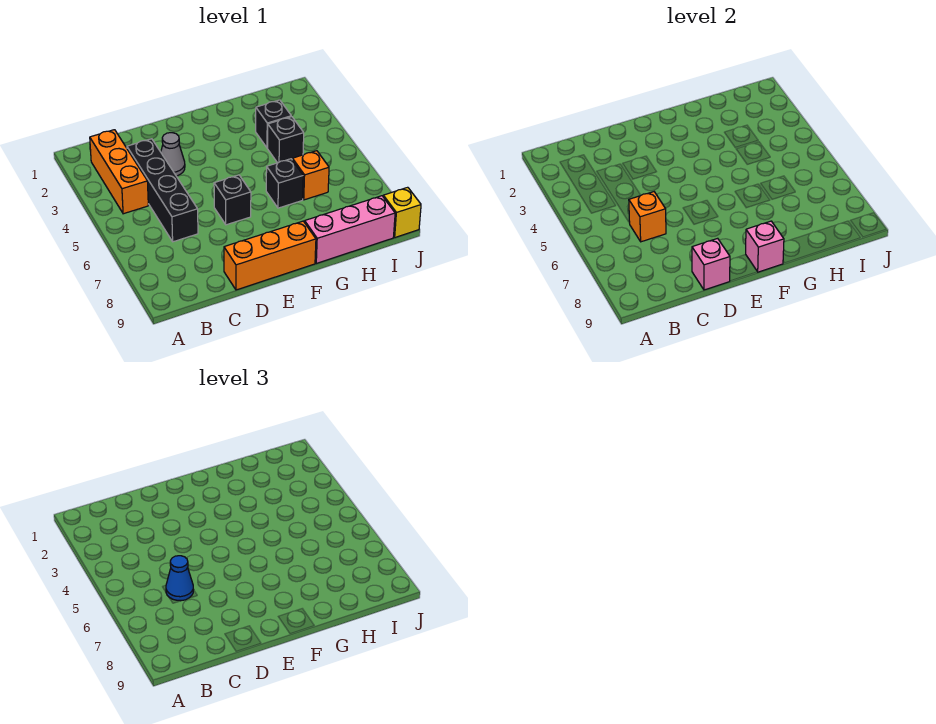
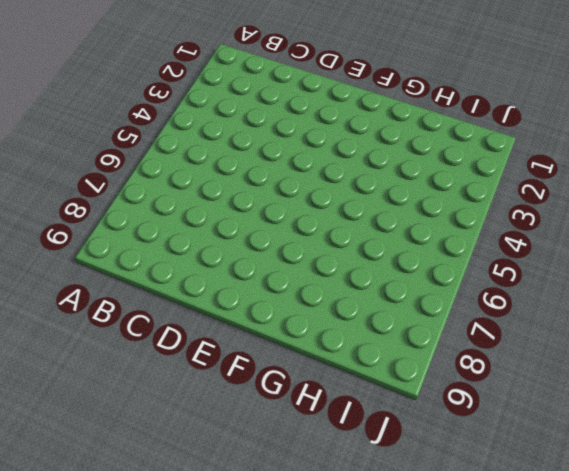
none -> orange 1x3 brick [90,130,148,214]
none -> black 1x4 brick [127,139,198,242]
none -> grey 1x1 cone [161,133,185,176]

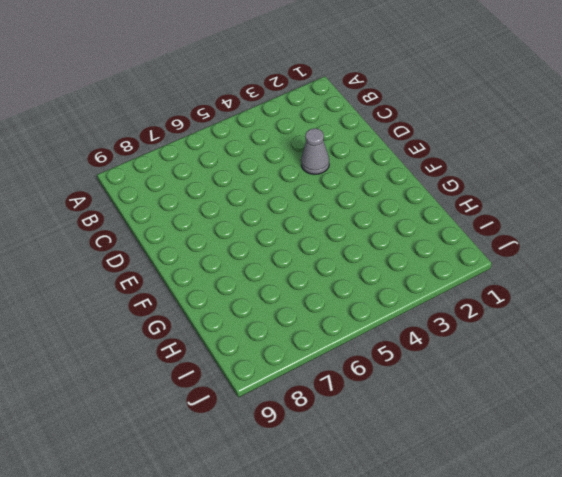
none -> orange 1x3 brick [90,130,148,214]
none -> black 1x4 brick [127,139,198,242]
none -> orange 1x3 brick [224,221,316,290]

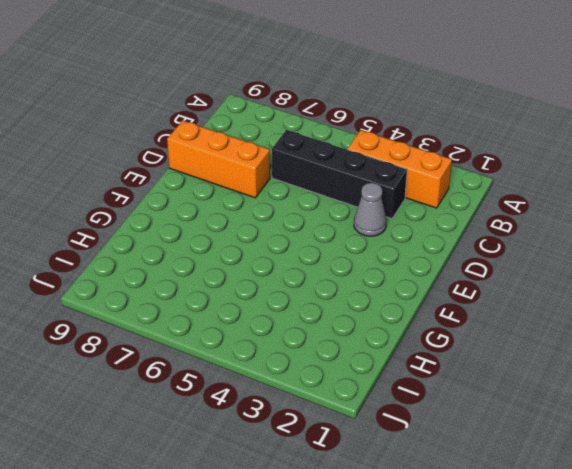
orange 1x3 brick [167,121,270,198] -> orange 1x3 brick turned to [224,221,316,290]
none -> black 1x1 brick [214,175,251,225]
none -> black 1x1 brick [266,159,303,208]
none -> pink 1x3 brick [305,196,395,263]

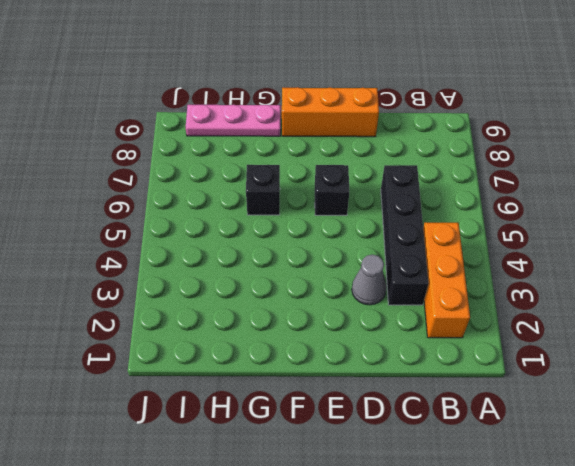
pink 1x3 plate [186,105,281,136] -> pink 1x3 brick [305,196,395,263]
none -> black 1x1 brick [256,100,291,148]
none -> black 1x1 brick [268,117,304,163]
none -> orange 1x1 brick [292,151,329,200]

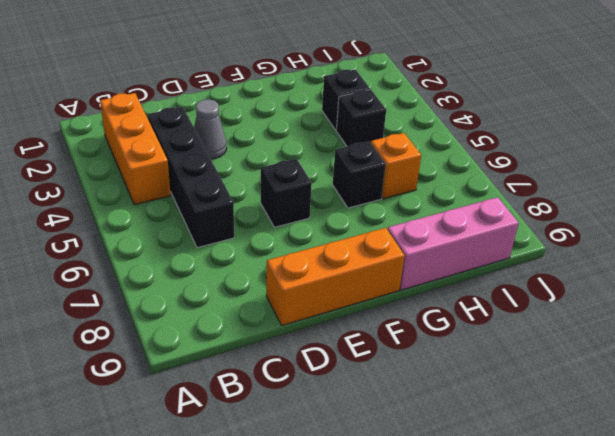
none -> yellow 1x1 brick [383,187,421,237]
none -> orange 1x1 brick [629,192,666,242]
none -> pink 1x1 brick [692,238,730,290]

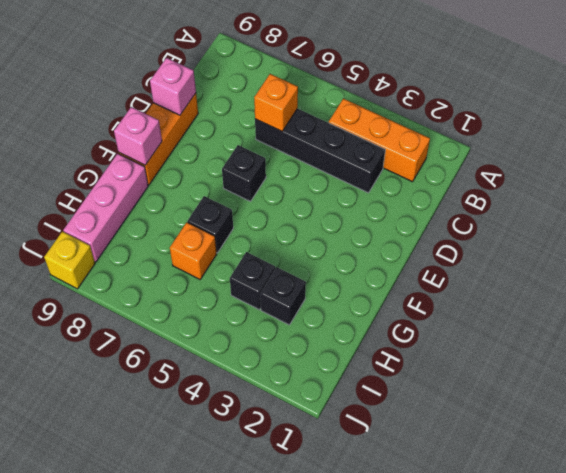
none -> grey 1x1 cone [161,133,185,176]
none -> blue 1x1 cone [166,556,194,601]

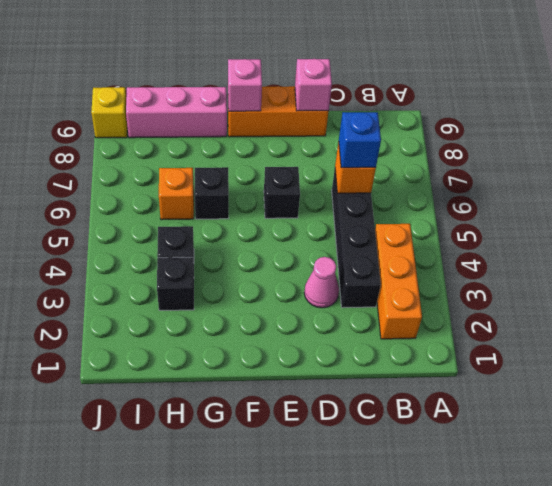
blue 1x1 brick [339,112,381,168] -> blue 1x1 cone [166,556,194,601]
pink 1x1 cone [304,257,339,308] -> grey 1x1 cone [161,133,185,176]

